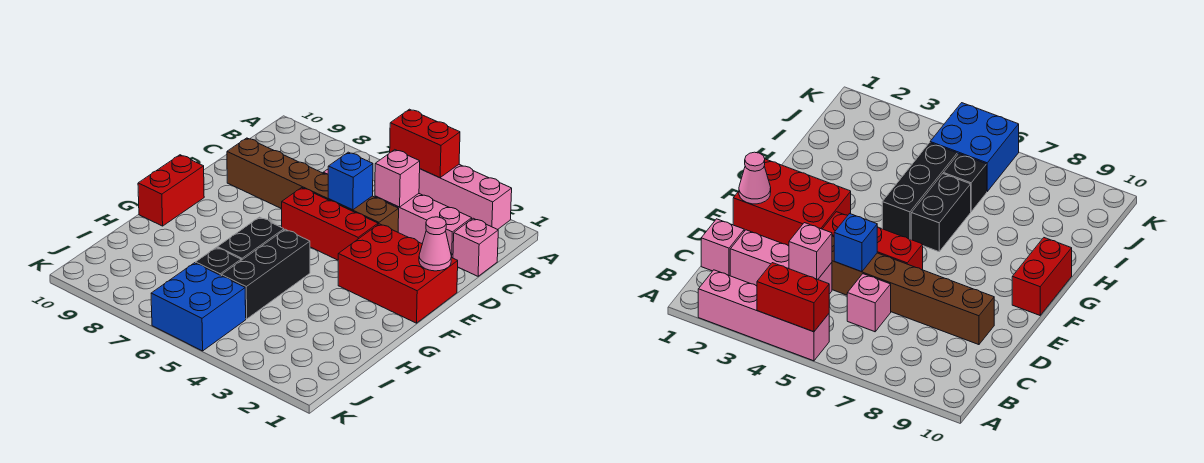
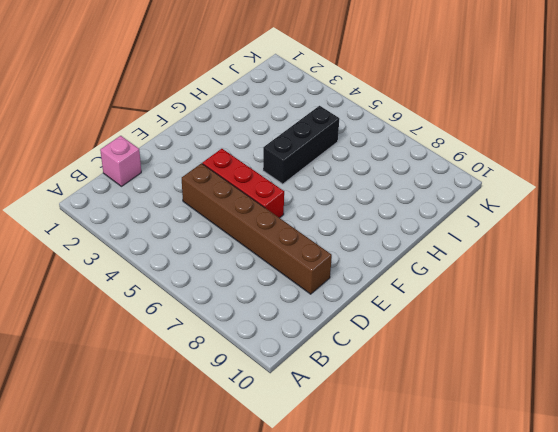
none -> pink 1x4 brick [419,165,512,230]
none -> pink 1x3 brick [375,194,472,258]
none -> pink 1x1 brick [847,274,891,332]

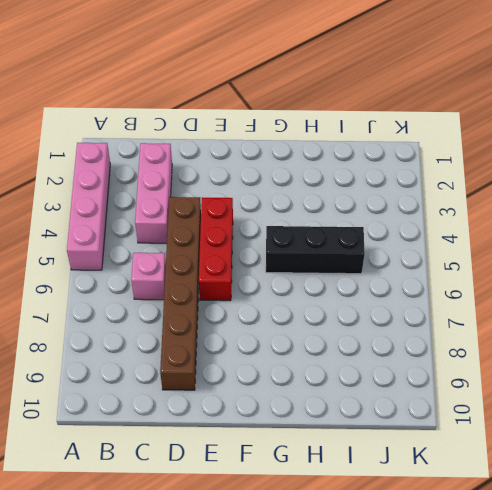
none -> pink 1x1 brick [453,218,498,276]
none -> red 2x3 brick [338,224,458,323]
none -> red 1x2 brick [138,155,204,226]

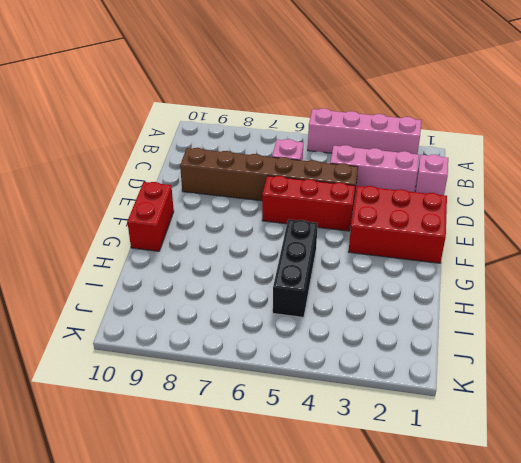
none -> black 1x2 brick [217,217,284,260]
none -> black 1x1 brick [196,247,241,276]
none -> blue 2x2 brick [151,263,246,351]

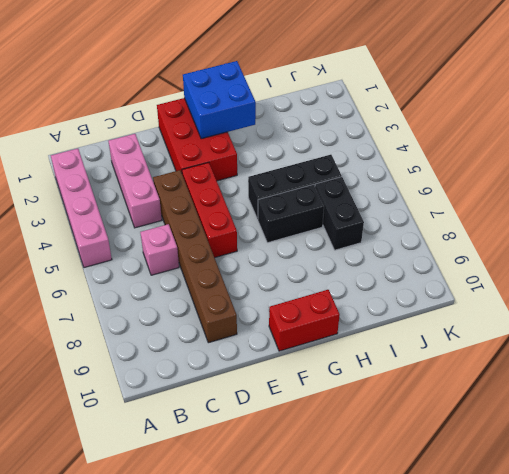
blue 2x2 brick [183,61,256,139] -> blue 2x2 brick moved to [151,263,246,351]
black 1x2 brick [315,177,364,250] -> black 1x1 brick [196,247,241,276]
none -> pink 1x1 brick [453,218,498,276]
none -> red 1x2 brick [390,109,460,178]
none -> pink 1x1 brick [375,150,420,207]

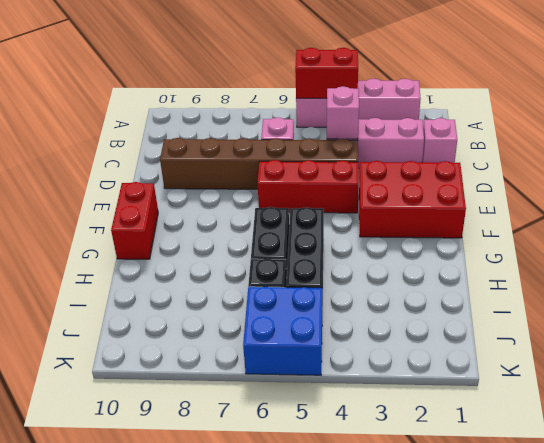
none -> blue 1x1 brick [328,152,373,210]
none -> pink 1x1 cone [419,217,451,271]

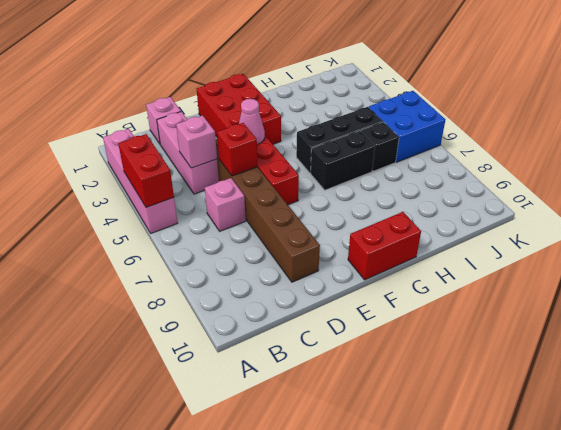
red 1x1 brick [217,123,258,176] -> blue 1x1 brick [328,152,373,210]
pink 1x1 cone [239,99,265,145] -> pink 1x1 cone moved to [419,217,451,271]

